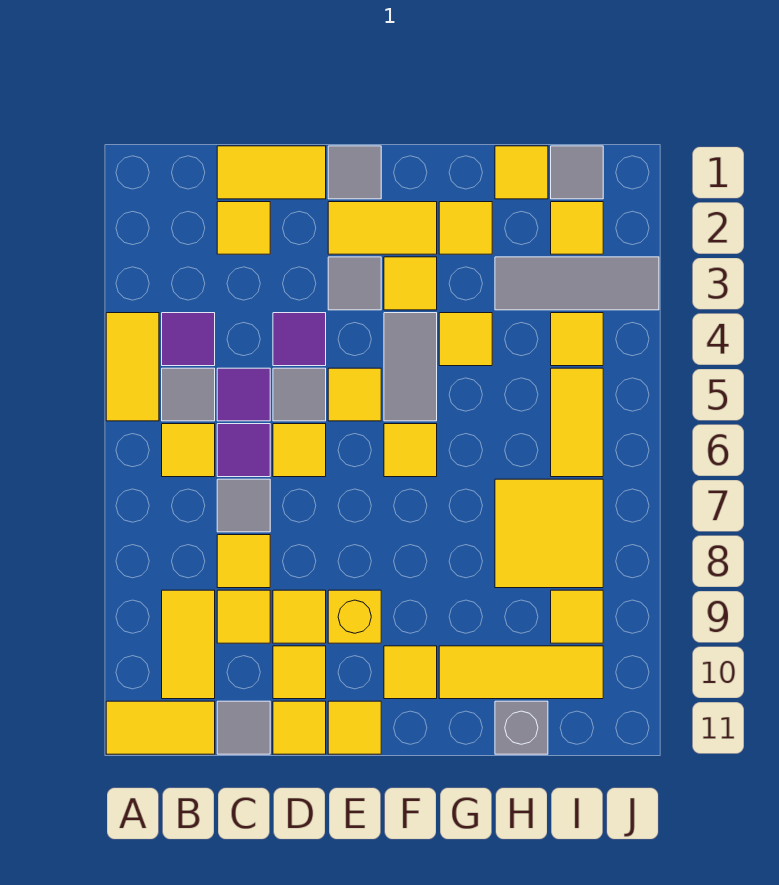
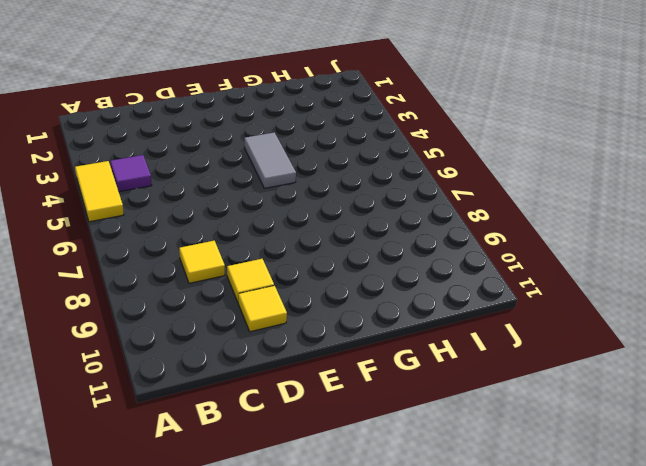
none -> yellow 1x2 tile [106,701,215,754]
none -> grey 1x1 tile [162,368,215,421]
none -> yellow 1x1 tile [162,424,215,477]
none -> yellow 1x2 tile [162,590,215,699]

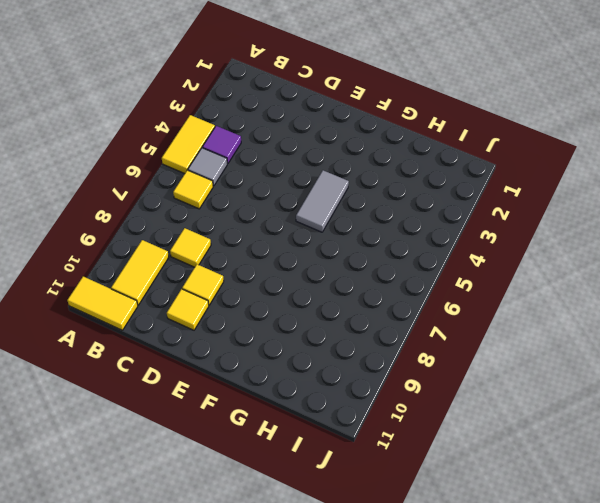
none -> yellow 1x2 tile [217,146,326,199]
none -> yellow 1x1 tile [217,202,270,254]
none -> purple 1x1 tile [217,368,270,421]
none -> purple 1x1 tile [217,424,270,477]

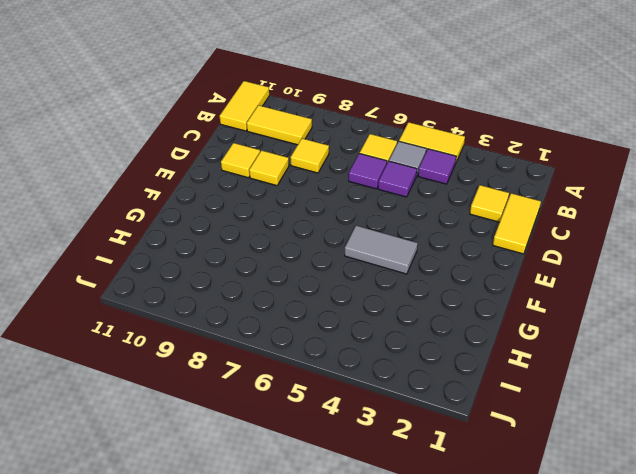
none -> grey 1x1 tile [217,479,270,532]
none -> yellow 1x1 tile [217,590,270,643]
none -> grey 1x1 tile [217,701,270,754]
none -> purple 1x1 tile [273,313,326,366]

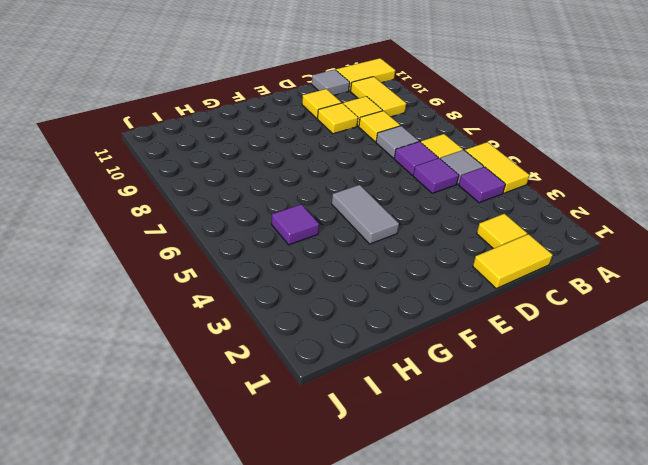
purple 1x1 tile [272,204,319,245] -> purple 1x1 tile moved to [273,313,326,366]
none -> grey 1x1 tile [273,368,326,421]
none -> yellow 1x1 tile [273,424,326,477]
none -> yellow 1x1 tile [273,701,326,754]
none -> grey 1x1 tile [328,146,381,199]

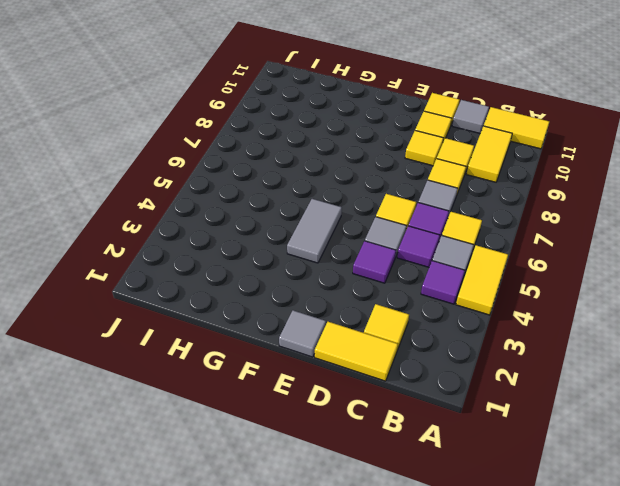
none -> yellow 1x2 tile [328,202,437,254]
none -> grey 1x1 tile [328,257,381,310]
none -> yellow 1x1 tile [328,368,381,421]
none -> yellow 1x1 brick [328,590,381,643]

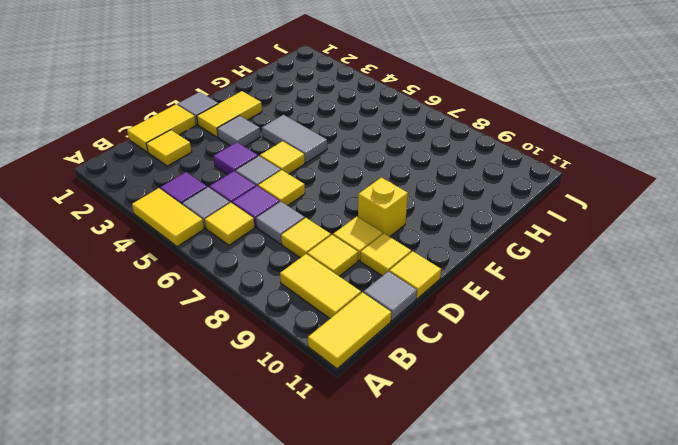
none -> yellow 1x1 tile [328,701,381,754]
none -> yellow 1x1 tile [384,257,437,310]
none -> yellow 1x1 tile [384,424,437,477]
none -> yellow 1x1 tile [384,646,437,699]

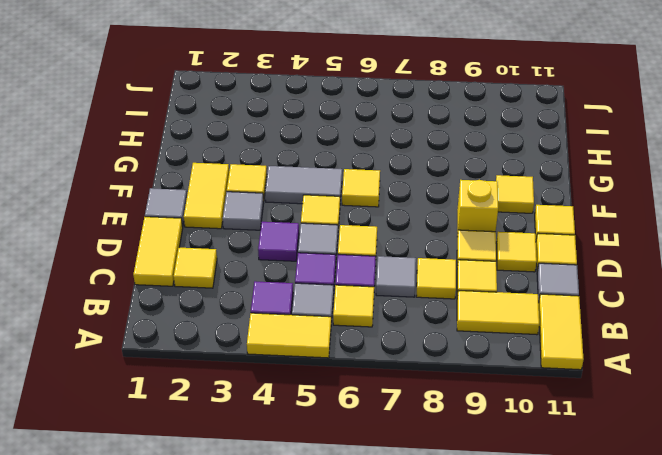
none -> yellow 1x1 tile [439,202,492,254]
none -> yellow 1x1 tile [439,313,492,366]
none -> yellow 1x3 tile [439,646,603,699]
none -> yellow 1x1 tile [495,146,548,199]

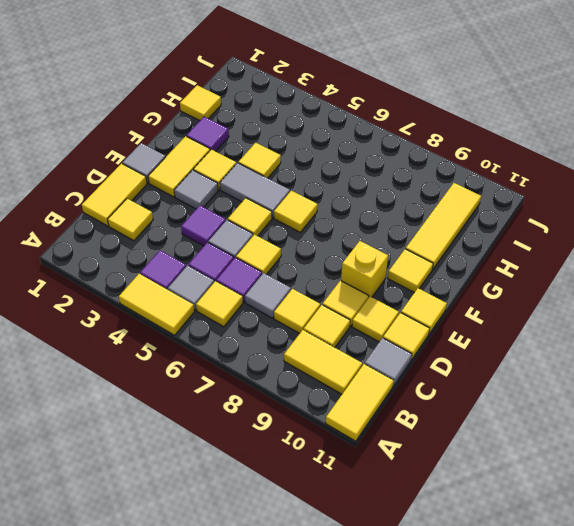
purple 1x1 tile [187,117,229,151] -> yellow 1x1 tile [439,202,492,254]
none -> grey 1x3 tile [495,257,659,310]
none -> yellow 2x2 tile [495,479,603,588]
none -> grey 1x1 brick [495,701,548,754]
none -> grey 1x1 tile [551,146,603,199]

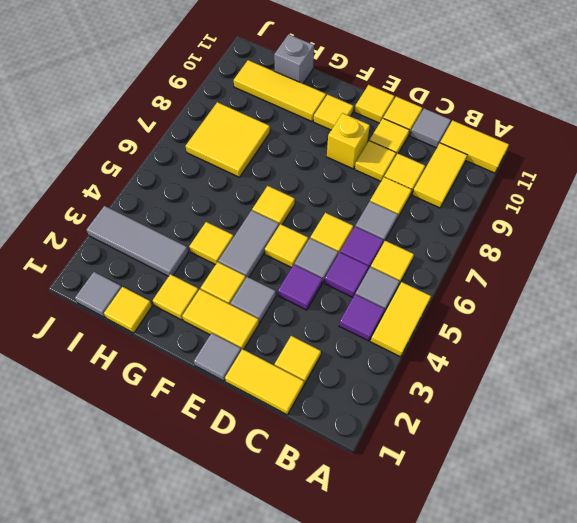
none -> yellow 1x1 tile [551,202,603,254]
none -> yellow 1x1 tile [551,313,603,366]
none -> yellow 1x2 tile [551,368,603,477]
none -> yellow 1x1 tile [551,590,603,643]

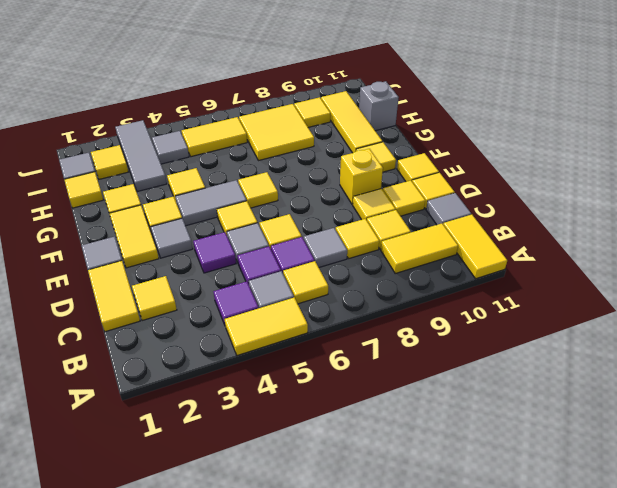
grey 1x1 tile [152,131,189,164] -> yellow 1x1 tile [551,313,603,366]

